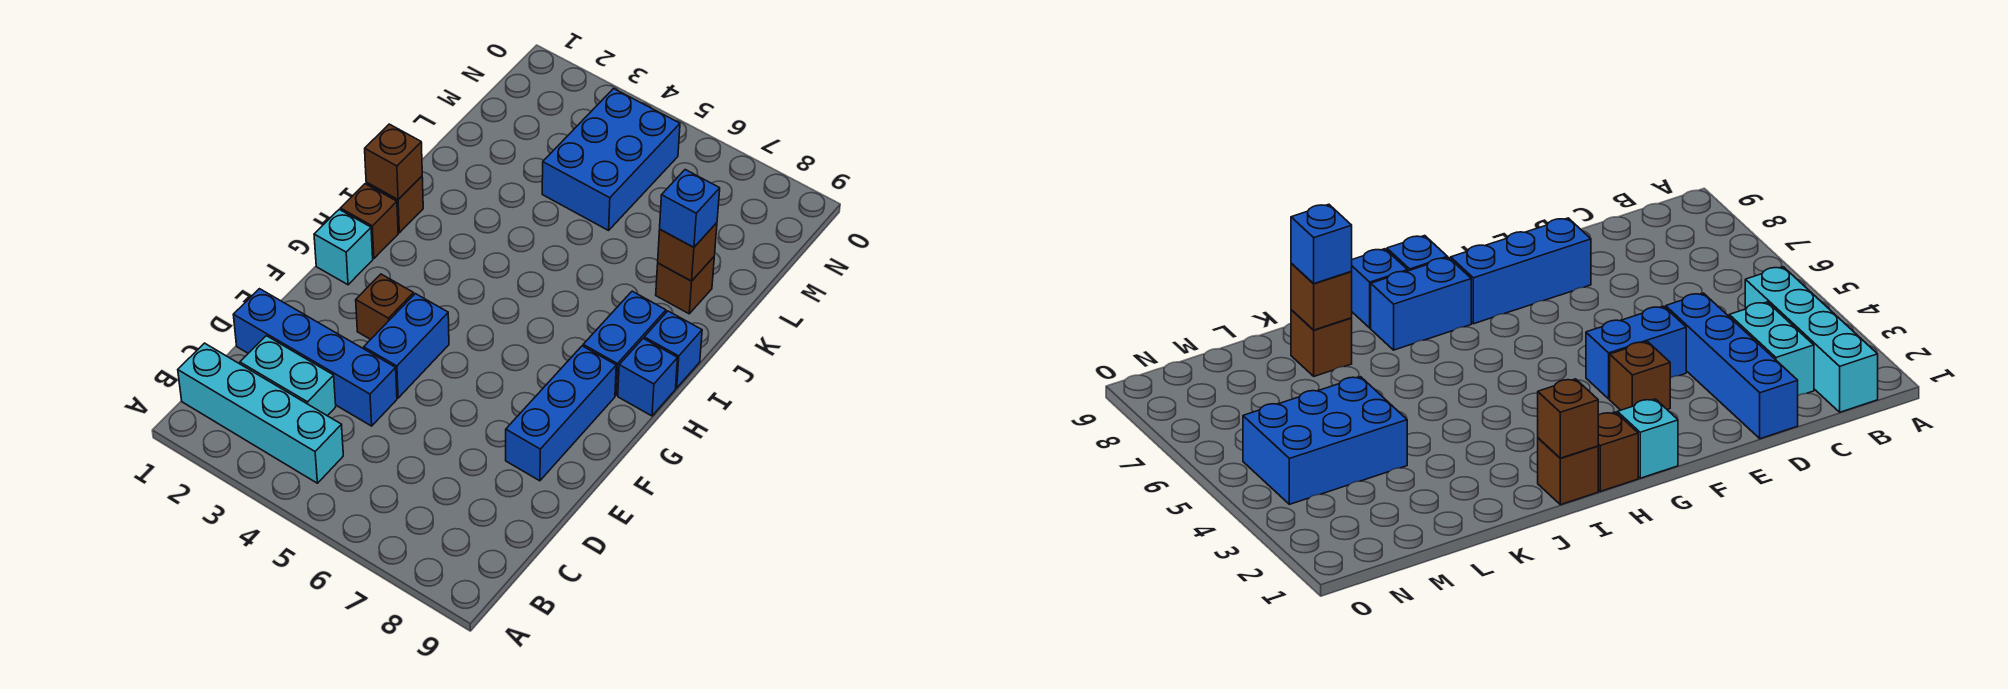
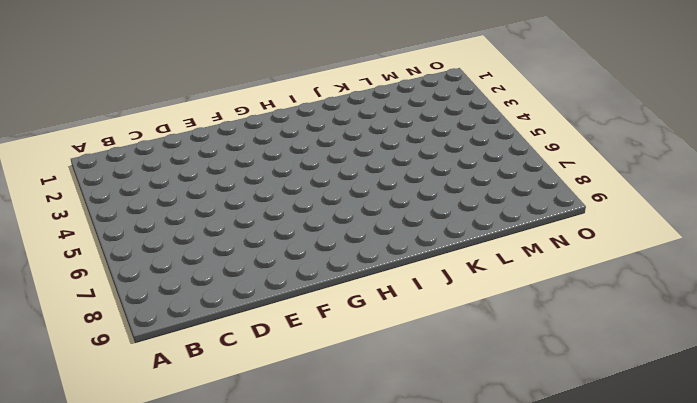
none -> cyan 1x4 brick [178,343,343,483]
none -> cyan 1x2 brick [240,336,336,416]
none -> blue 1x4 brick [233,289,397,426]

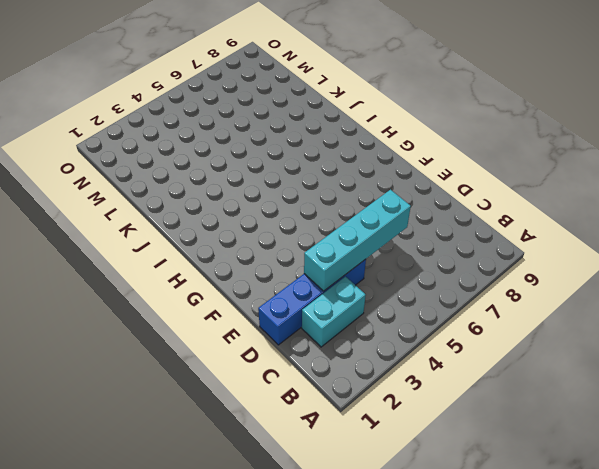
cyan 1x4 brick [304,190,411,291] -> cyan 1x4 brick moved to [178,343,343,483]
none -> blue 1x2 brick [364,294,449,398]
none -> blue 1x3 brick [506,346,616,481]
none -> brown 1x1 brick [356,274,414,339]

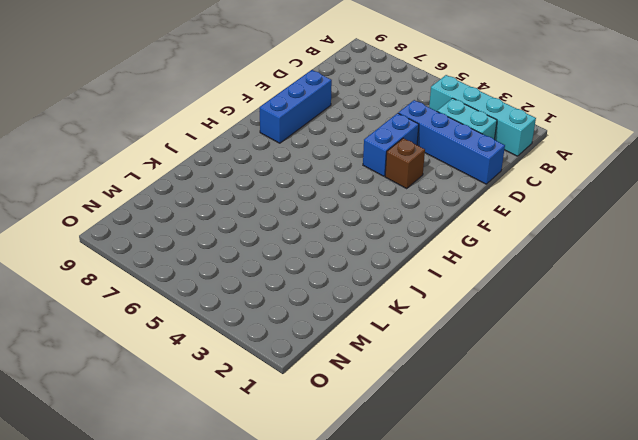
none -> cyan 1x1 brick [314,209,373,285]
none -> brown 1x1 brick [340,184,398,259]
none -> blue 1x2 brick [583,291,666,396]

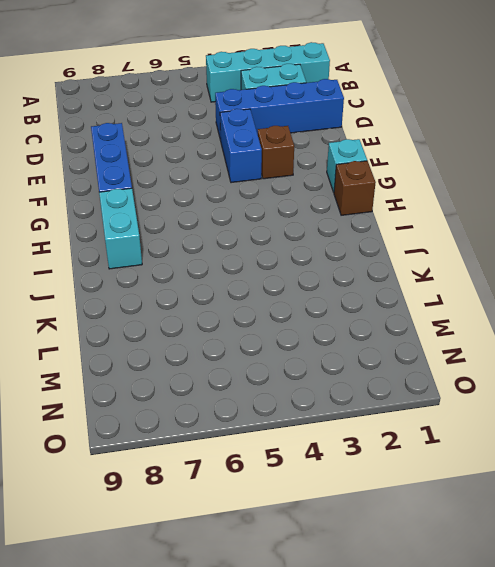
cyan 1x2 brick [99,188,142,269] -> blue 1x2 brick [583,291,666,396]
none -> blue 1x1 brick [618,338,678,416]
none -> brown 1x1 brick [366,176,423,233]
none -> blue 1x1 brick [644,311,702,388]

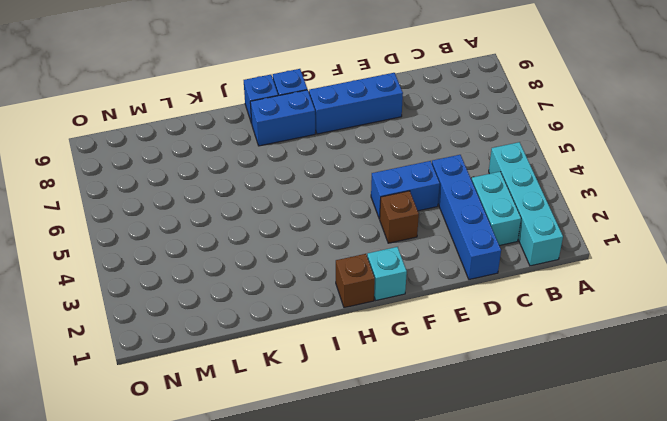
none -> brown 1x1 brick [366,176,423,233]
none -> brown 1x1 brick [656,257,714,314]
none -> blue 2x3 brick [542,89,680,230]

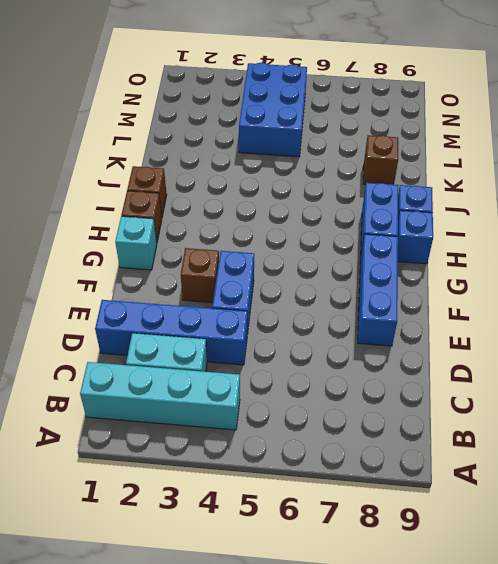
none -> brown 1x1 brick [365,124,422,200]
none -> brown 1x1 brick [658,223,717,281]
none -> blue 1x1 brick [660,170,720,247]

